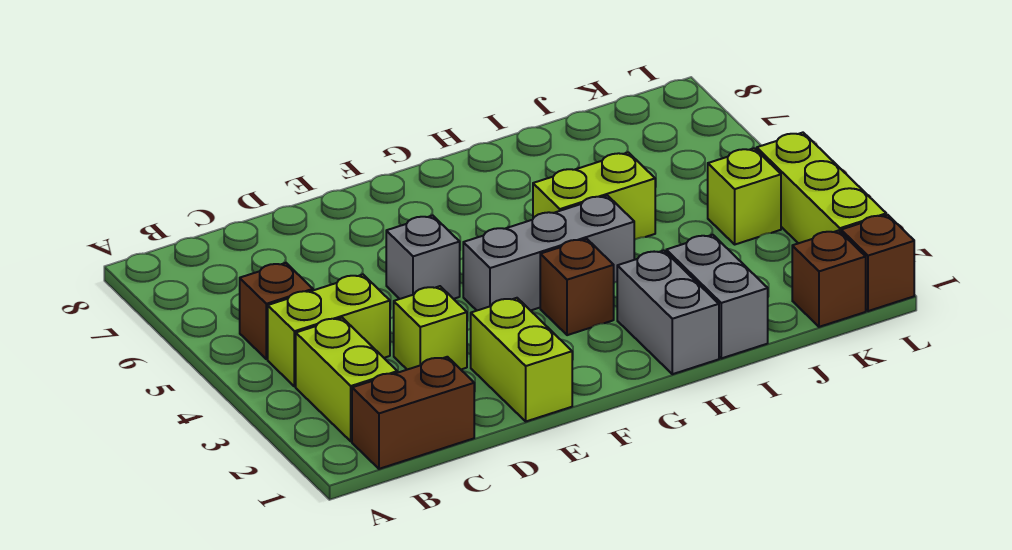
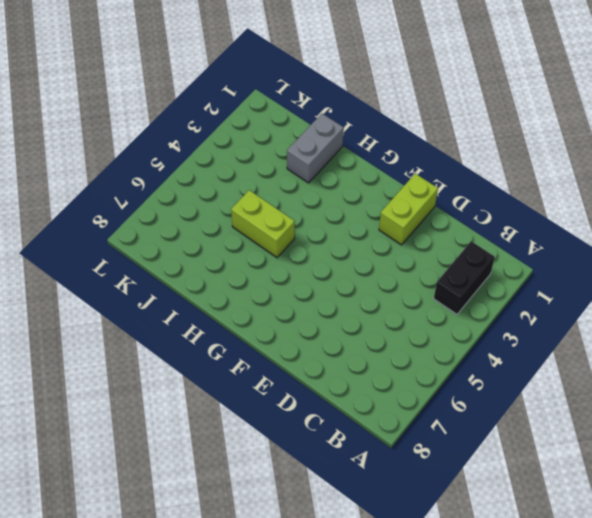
black 1x2 brick [434,241,495,314] -> lime 1x2 brick [296,318,397,441]
none -> brown 1x2 brick [352,357,474,469]
none -> lime 1x2 brick [268,275,390,387]
none -> brown 1x1 brick [240,263,313,359]

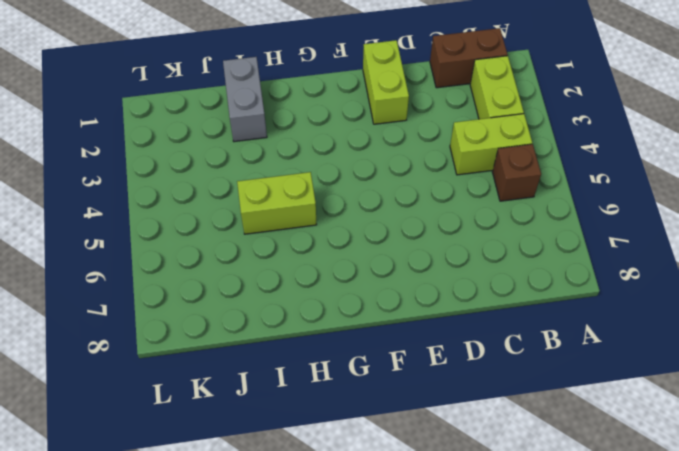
none -> lime 1x1 brick [394,286,467,370]
none -> grey 1x1 brick [386,215,460,299]
none -> grey 1x3 brick [463,196,634,311]

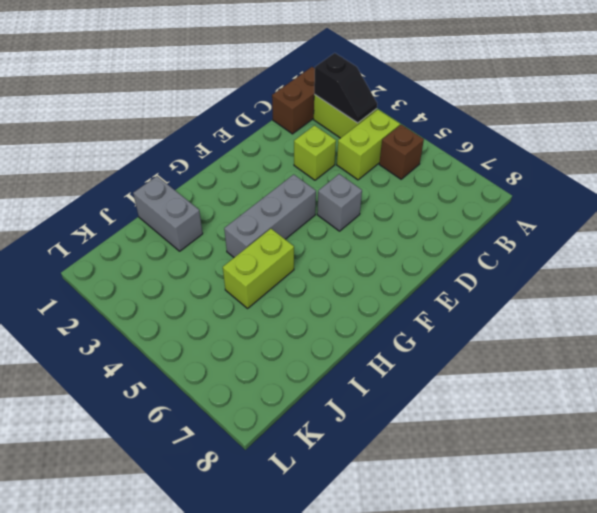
black 1x2 slope [314,53,377,123] -> none
none -> lime 1x2 brick [471,298,572,421]
none -> brown 1x1 brick [540,239,614,335]
none -> grey 1x2 brick [617,250,719,374]

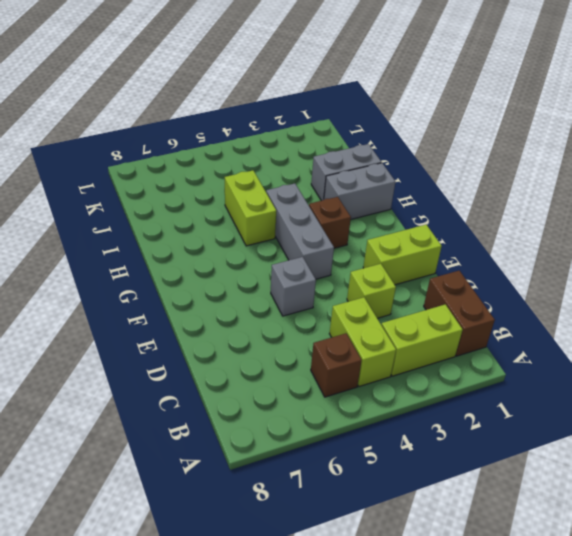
none -> brown 1x1 brick [792,230,866,327]
none -> lime 1x1 brick [708,148,781,244]
none -> brown 1x1 brick [841,215,914,311]

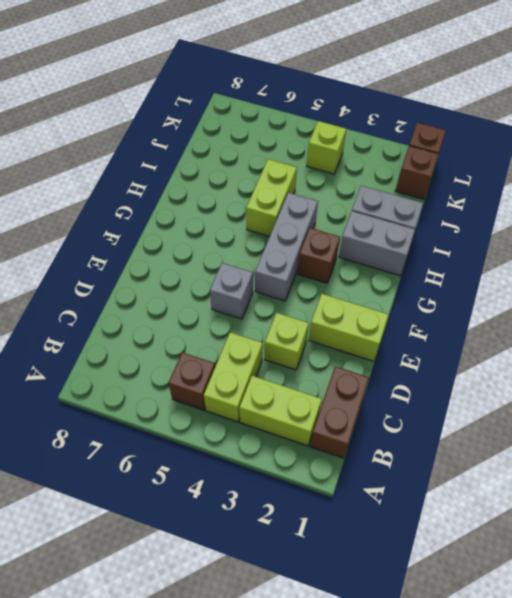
none -> lime 1x3 brick [757,133,886,243]

